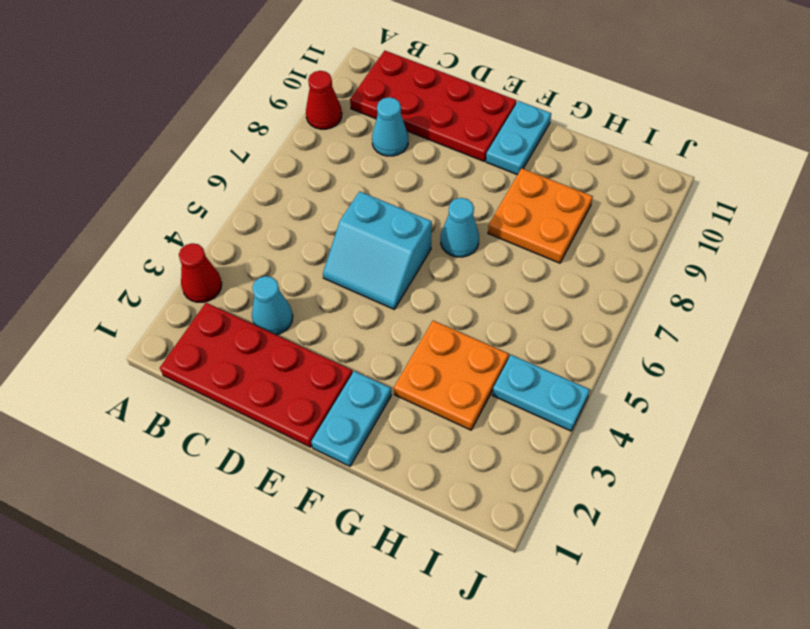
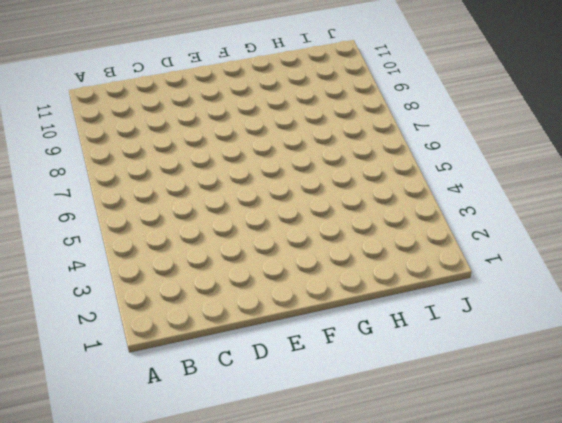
none -> red 1x1 cone [179,243,222,302]
none -> red 1x1 cone [306,71,342,129]
none -> red 2x4 plate [160,303,352,447]

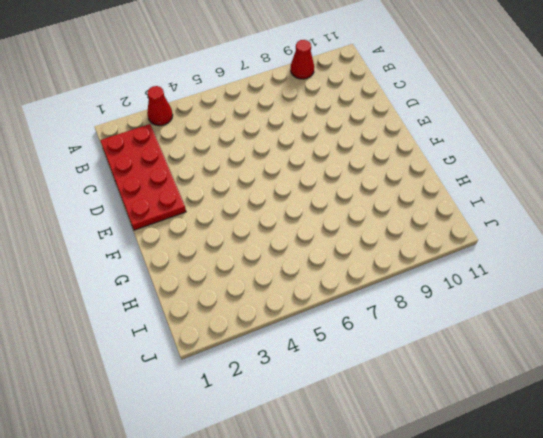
none -> red 2x4 plate [350,51,517,161]
none -> cyan 1x1 cone [252,276,293,335]
none -> cyan 1x1 cone [372,97,408,156]

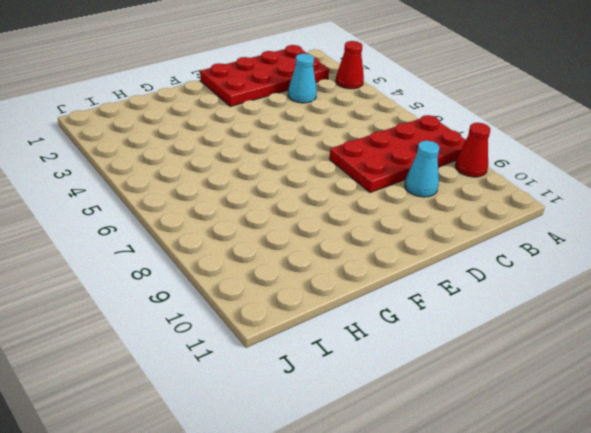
red 2x4 plate [329,115,466,193] -> red 2x4 plate moved to [350,51,517,161]
none -> cyan 2x2 slope [323,191,432,309]
none -> cyan 1x2 plate [311,371,391,466]
none -> cyan 1x1 cone [441,198,479,257]

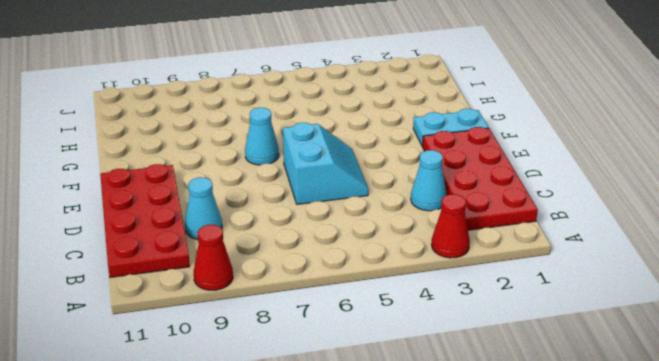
none -> cyan 1x2 plate [486,101,551,175]
none -> orange 2x2 plate [394,321,509,430]
none -> orange 2x2 plate [488,168,593,263]

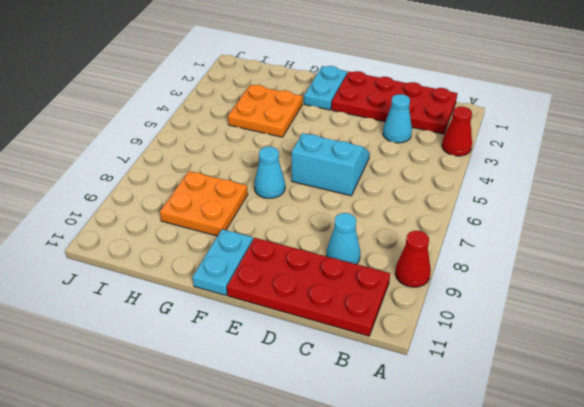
none -> cyan 1x2 plate [492,355,590,431]

